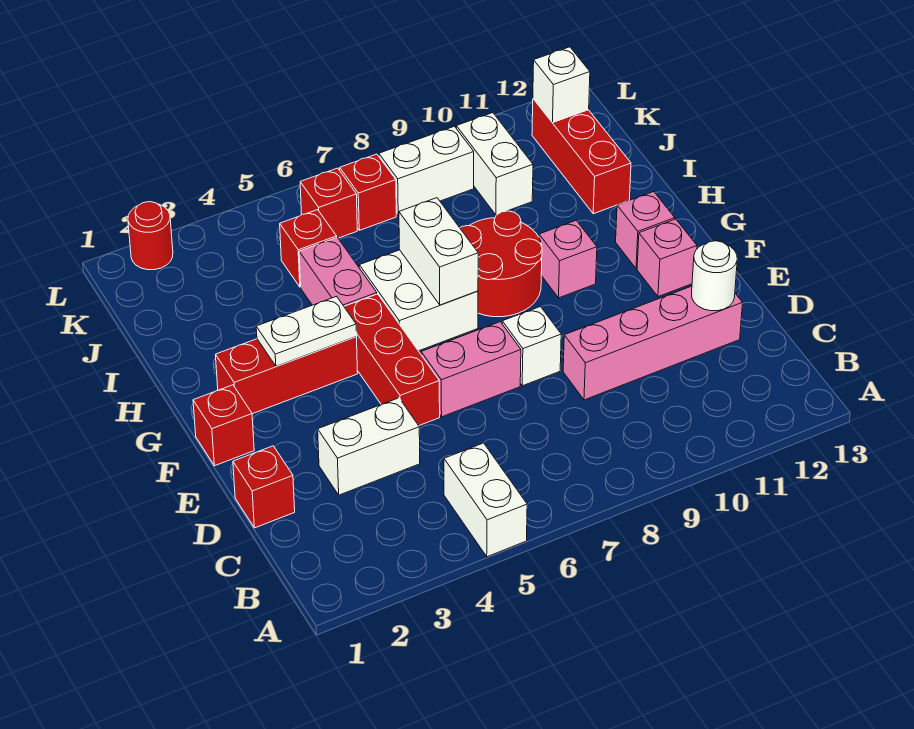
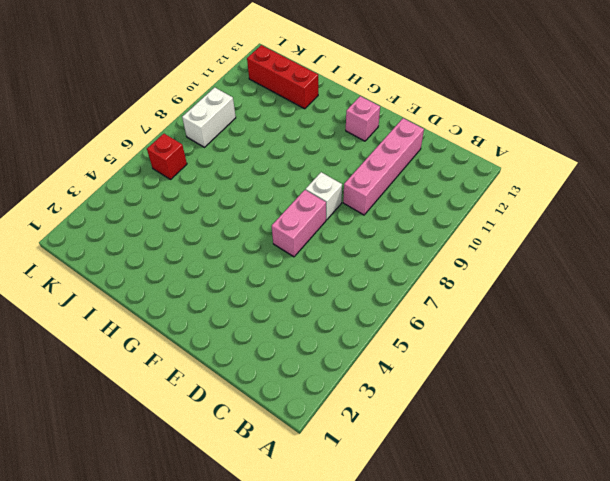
none -> white 1x2 brick [444,443,527,557]
none -> red 1x1 brick [233,446,295,528]
none -> white 1x2 brick [318,398,420,495]

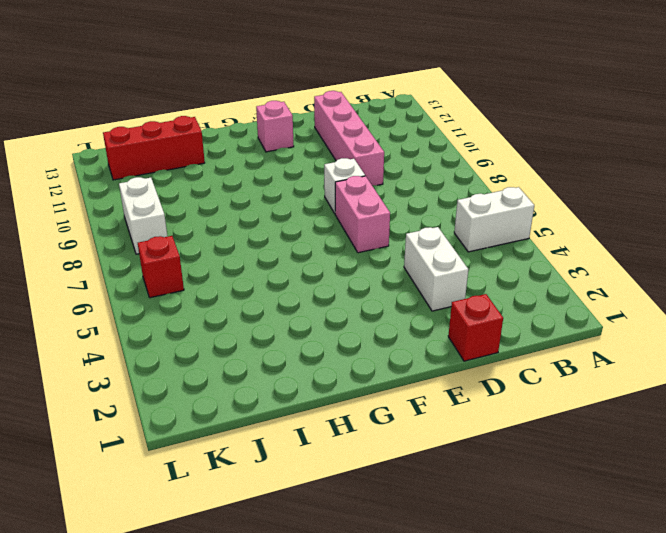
none -> red 1x3 brick [344,294,440,425]
none -> red 1x1 brick [193,385,254,466]
none -> red 1x3 brick [216,337,358,414]

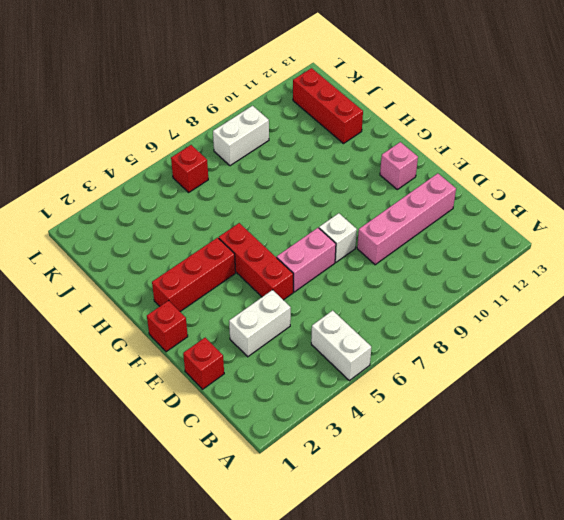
none -> white 2x2 brick [359,250,478,351]
none -> red 2x2 round brick [460,211,542,317]
none -> pink 1x1 brick [539,220,597,298]

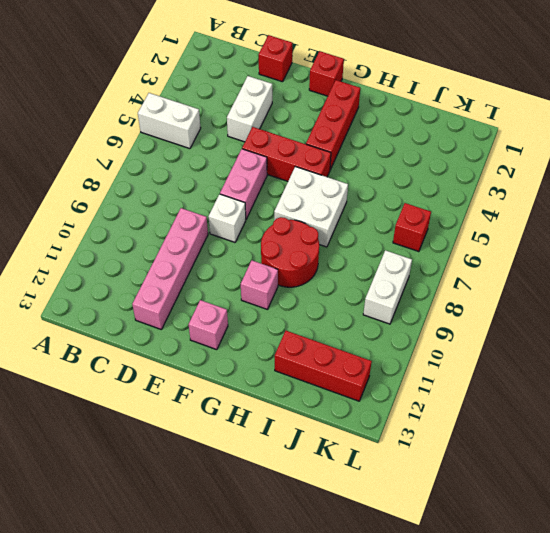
none -> pink 1x1 brick [616,192,675,269]
none -> pink 1x2 brick [299,237,377,306]
none -> red 1x1 brick [280,210,337,287]

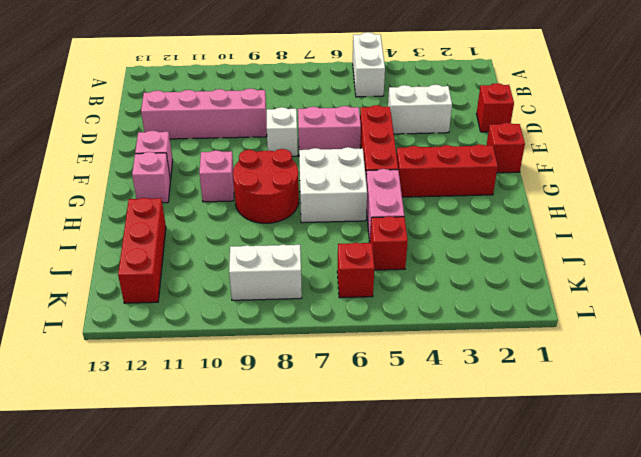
none -> white 1x2 brick [456,113,533,215]
none -> red 1x1 brick [340,154,396,230]
none -> red 1x1 round brick [128,202,173,270]

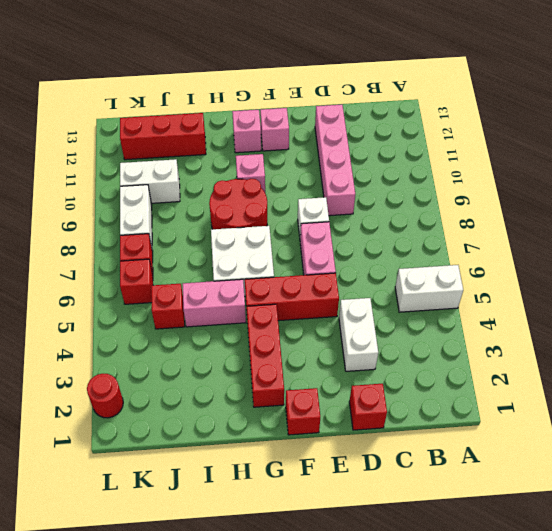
none -> white 1x1 round brick [692,241,737,311]
none -> white 1x2 plate [256,296,356,366]
none -> white 1x2 brick [399,198,478,305]

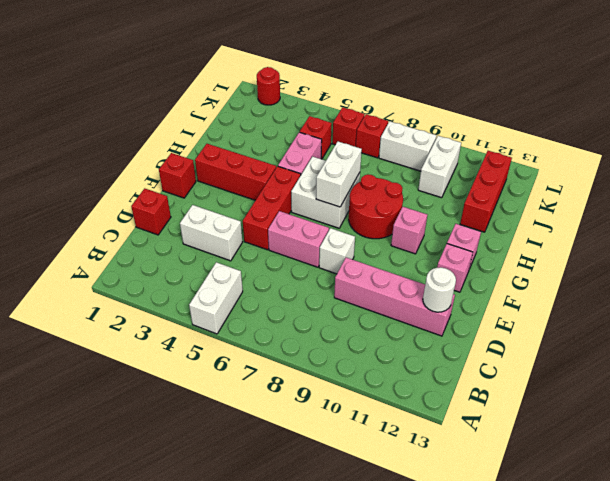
none -> white 1x2 plate [256,296,356,366]
none -> white 1x1 brick [533,47,590,123]

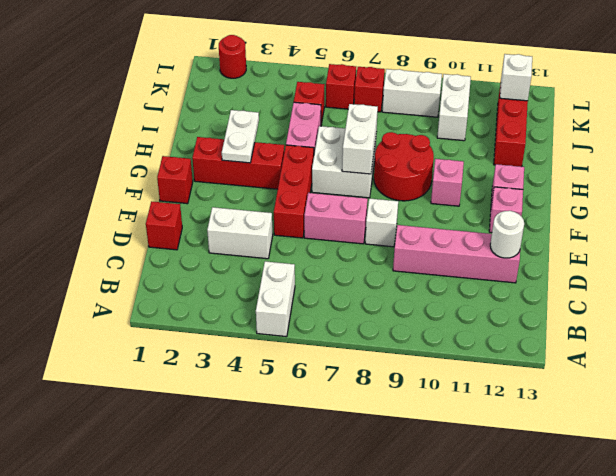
white 1x2 plate [222,110,259,163] -> white 1x2 plate turned to [256,296,356,366]

